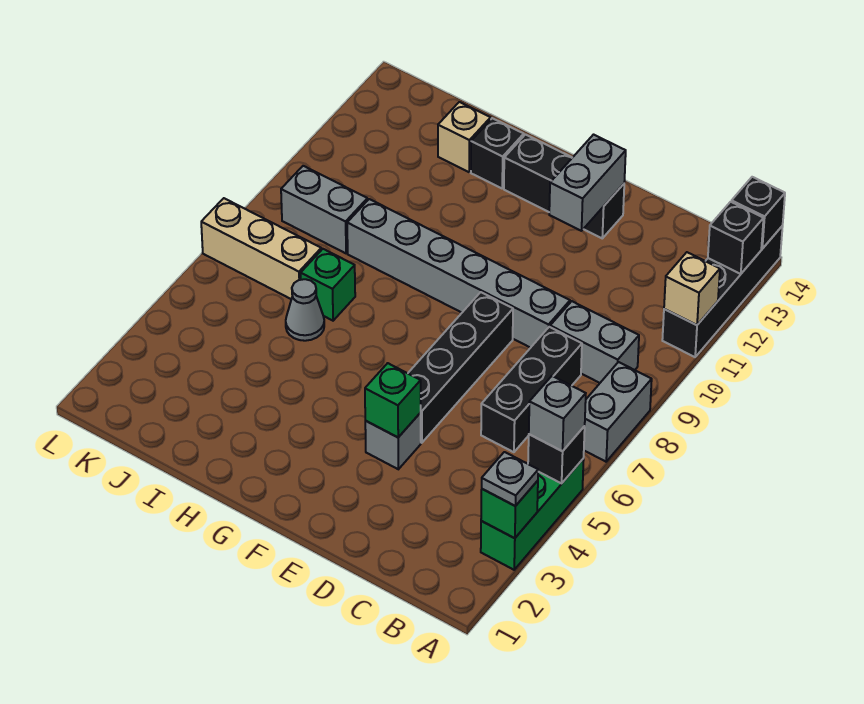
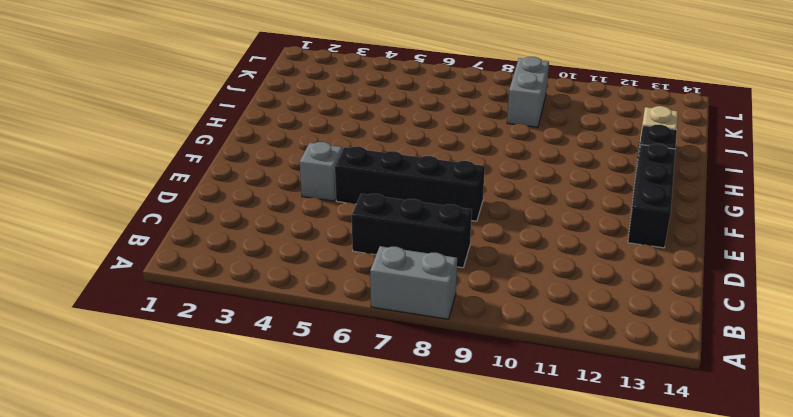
none -> green 1x3 brick [481,459,584,570]
none -> black 1x4 brick [662,226,783,357]
none -> grey 1x2 brick [550,301,639,383]

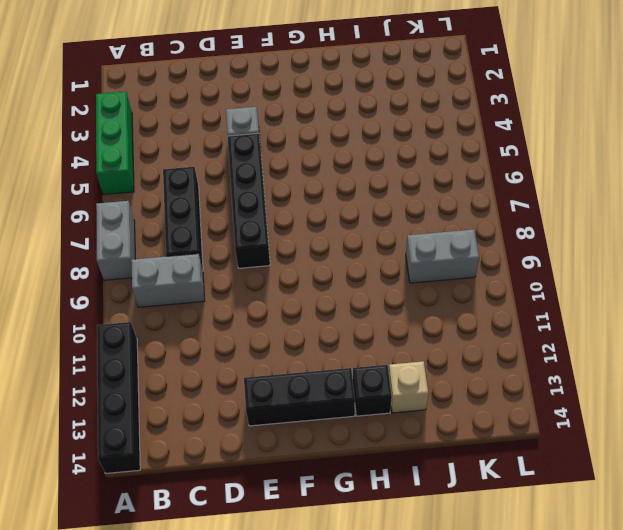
none -> grey 1x6 brick [347,199,570,348]
none -> grey 1x1 cone [286,279,324,341]
none -> green 1x1 brick [301,249,355,321]

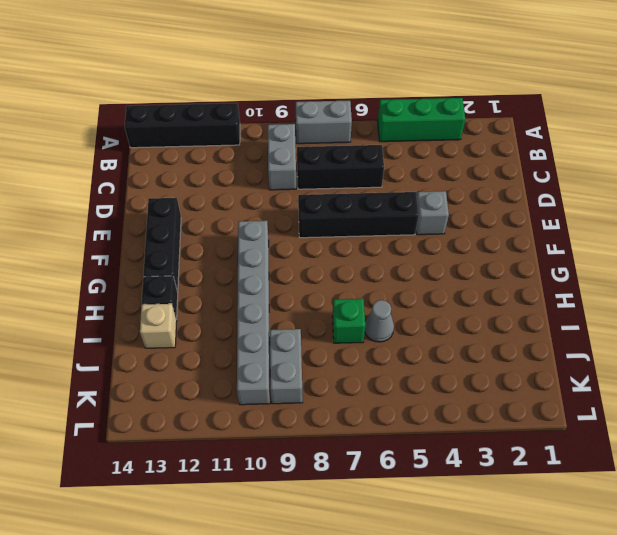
grey 1x6 brick [237,221,270,405] -> grey 1x6 brick moved to [347,199,570,348]
none -> tan 1x3 brick [201,198,321,299]
none -> green 1x1 brick [481,481,538,538]
none -> black 1x1 brick [528,426,585,483]

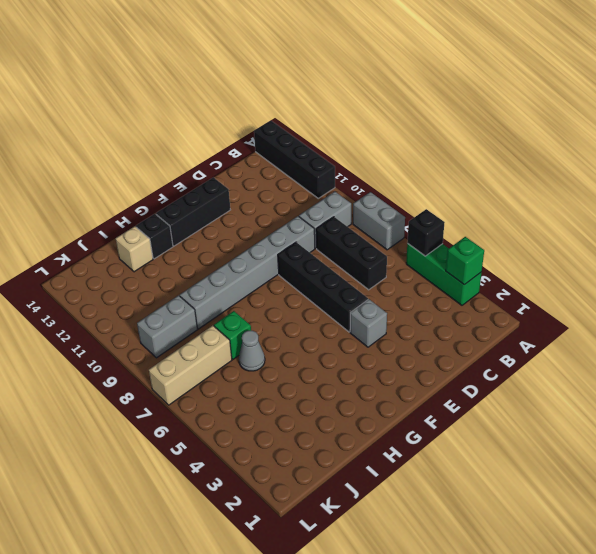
none -> tan 1x1 brick [664,252,720,325]
none -> black 1x1 brick [708,202,764,274]
none -> black 1x1 brick [731,177,785,249]

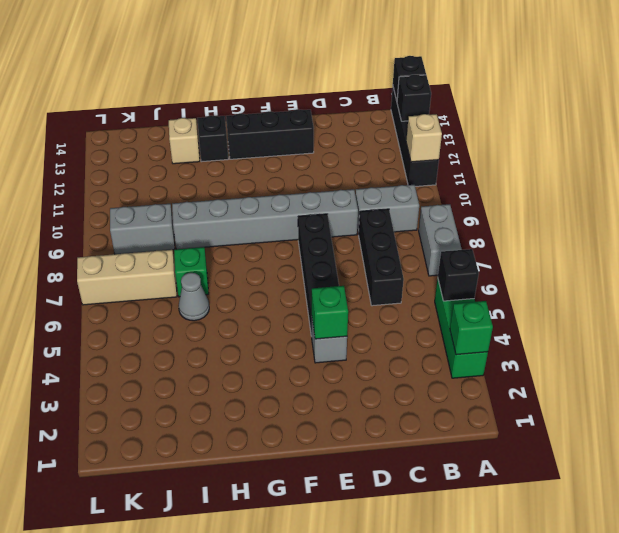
none -> grey 1x2 brick [549,135,626,231]
none -> grey 1x1 plate [482,452,538,506]
none -> grey 1x1 brick [529,376,586,451]

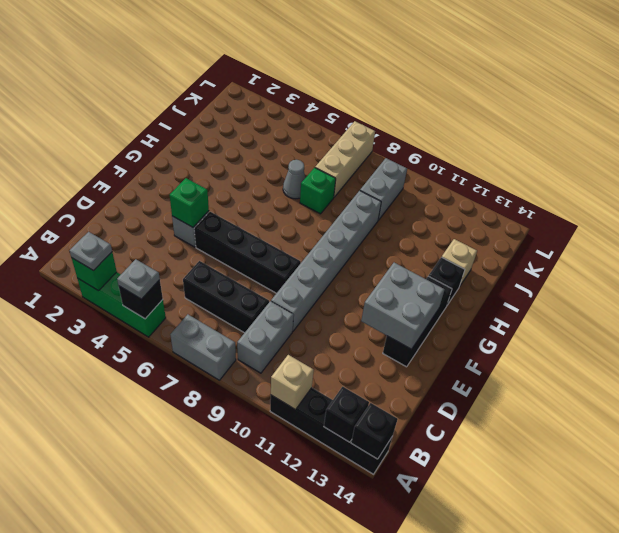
grey 1x1 plate [117,259,160,299] -> grey 1x1 brick [529,376,586,451]
grey 2x2 brick [361,263,445,349] -> grey 1x2 brick [549,135,626,231]

